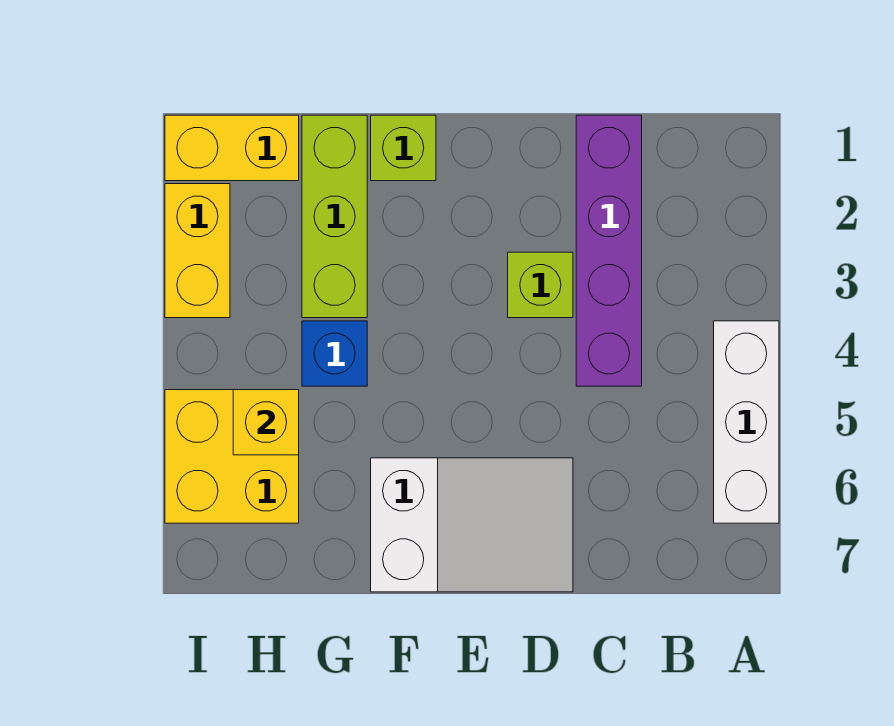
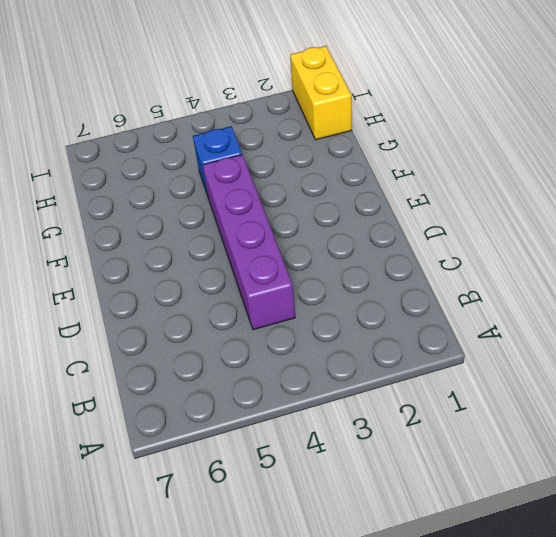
purple 1x4 brick [203,155,295,330] -> purple 1x4 brick turned to [576,115,642,386]
none -> white 1x3 brick [714,321,779,523]
none -> lime 1x1 brick [508,252,573,318]

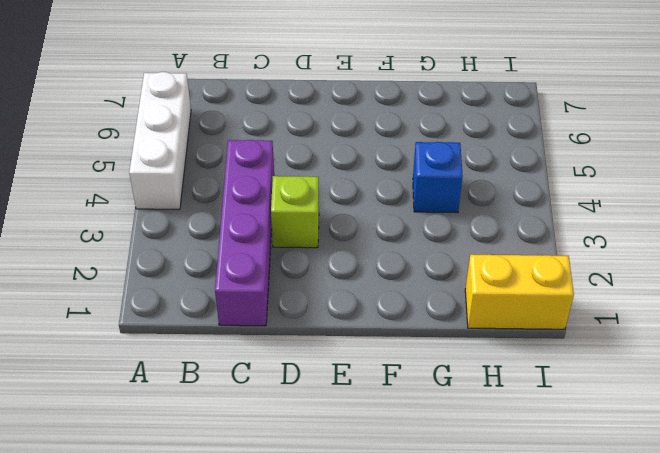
none -> white 2x3 slope [371,458,573,592]
none -> lime 1x1 brick [371,115,436,181]

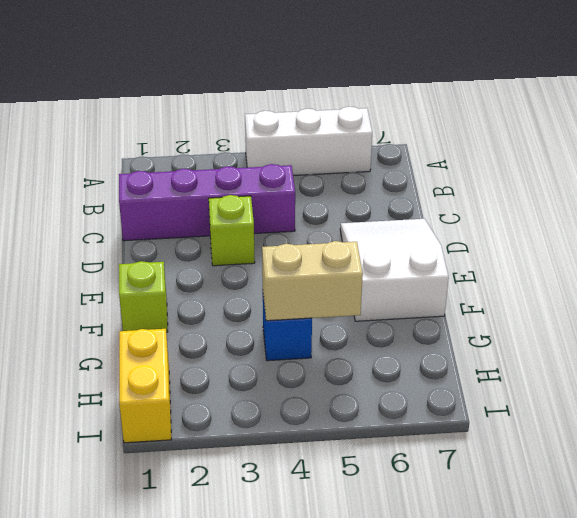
tan 1x2 brick [262,241,363,321] -> none
none -> lime 1x3 brick [302,115,367,318]
none -> yellow 2x2 brick [165,390,299,523]

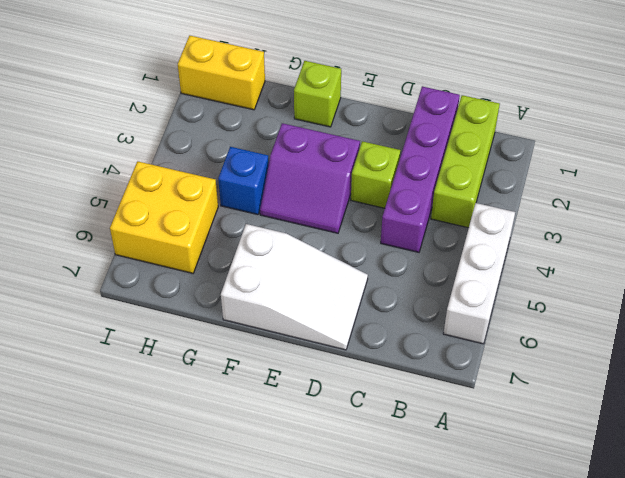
lime 1x3 brick [431,95,500,228] -> lime 1x3 brick moved to [302,115,367,318]
purple 2x2 slope [260,123,360,233] -> none
none -> yellow 1x2 brick [165,184,230,318]
none -> yellow 1x1 brick [233,390,299,455]

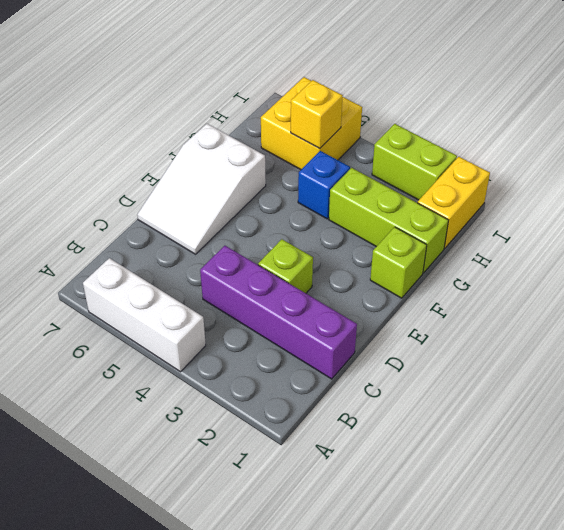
lime 1x2 brick [372,124,457,200] -> yellow 1x2 brick [165,184,230,318]

